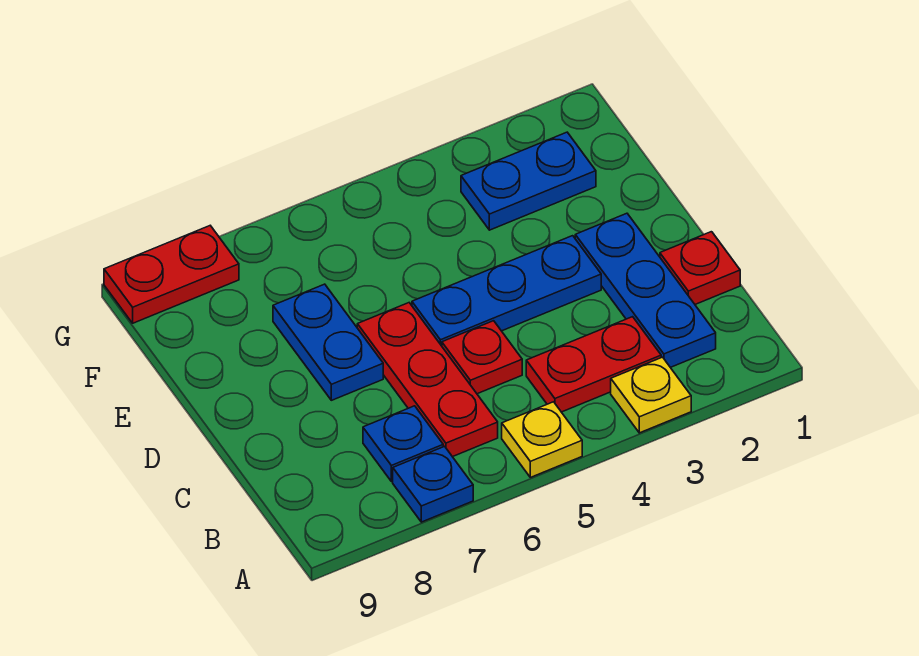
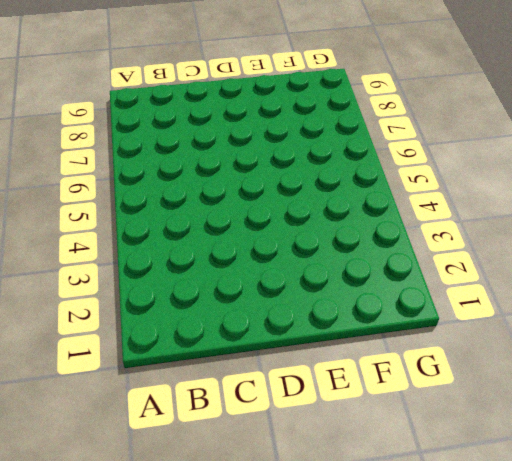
none -> yellow 1x1 plate [611,357,691,433]
none -> yellow 1x1 plate [502,402,582,477]
none -> blue 1x1 plate [393,446,473,522]

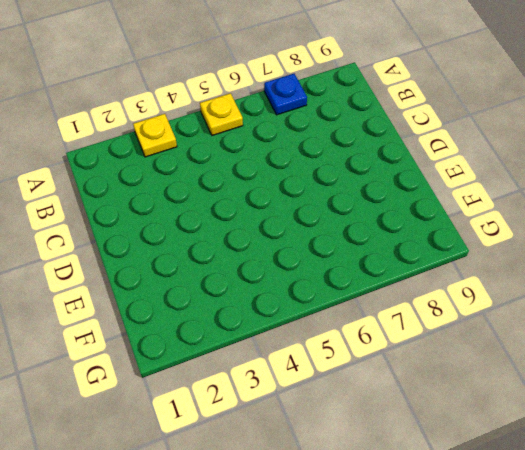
none -> blue 1x3 plate [575,213,716,367]
none -> red 1x2 plate [526,317,661,412]
none -> red 1x3 plate [357,303,498,457]

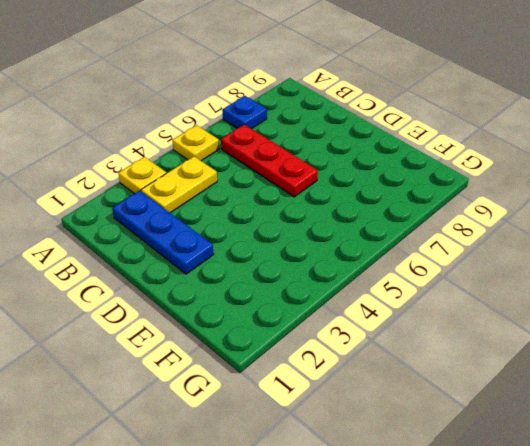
yellow 1x2 plate [141,156,217,213] -> red 1x2 plate [526,317,661,412]
none -> blue 1x1 plate [363,406,443,482]
none -> red 1x1 plate [660,232,740,304]
none -> red 1x1 plate [442,321,522,394]

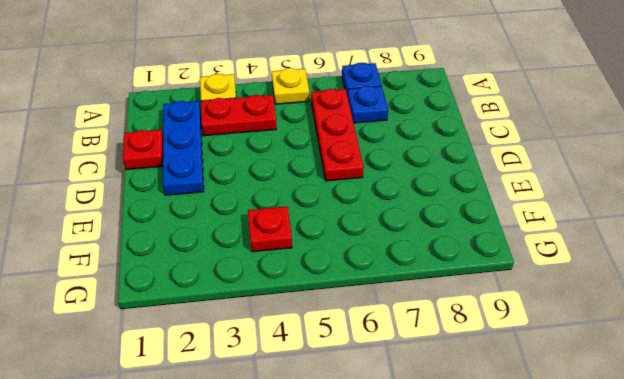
red 1x1 plate [248,206,292,252] -> red 1x1 plate moved to [442,321,522,394]
none -> blue 1x3 plate [412,236,601,346]
none -> blue 1x2 plate [273,284,383,400]
none -> blue 1x2 plate [461,132,596,230]

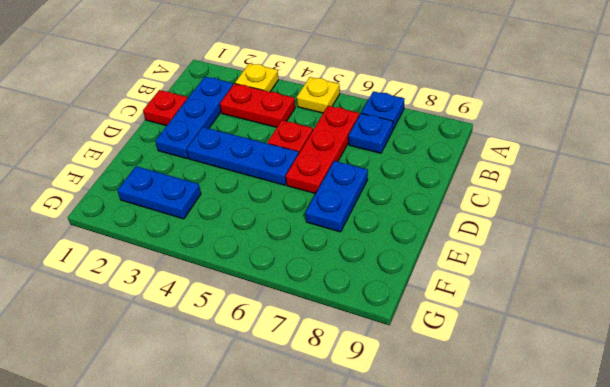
none -> red 1x2 plate [104,226,239,323]

